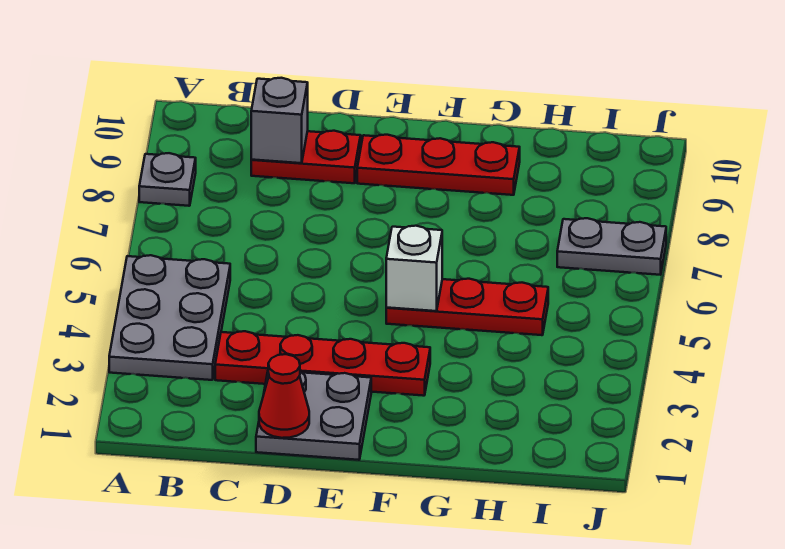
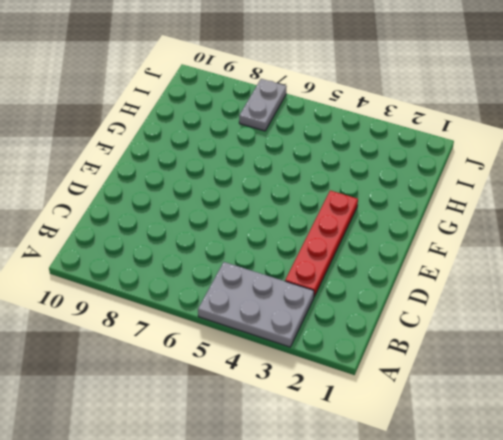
none -> grey 1x1 plate [139,153,196,206]
none -> red 1x2 plate [251,131,361,183]

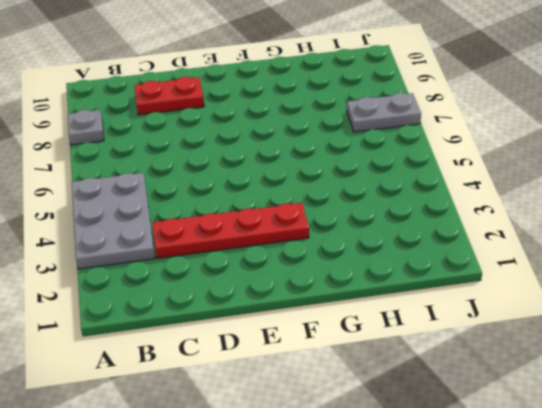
none -> grey 2x2 plate [256,372,371,460]
none -> red 1x3 plate [357,135,520,195]

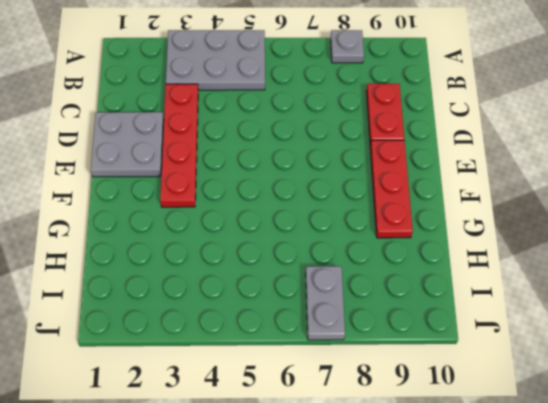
none -> red 1x3 plate [386,279,548,335]
none -> grey 1x1 brick [251,78,308,163]

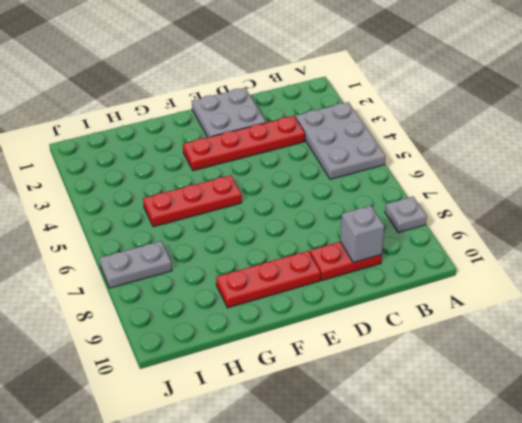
none -> red 1x1 cone [259,354,309,438]
none -> white 1x1 brick [386,226,442,311]

